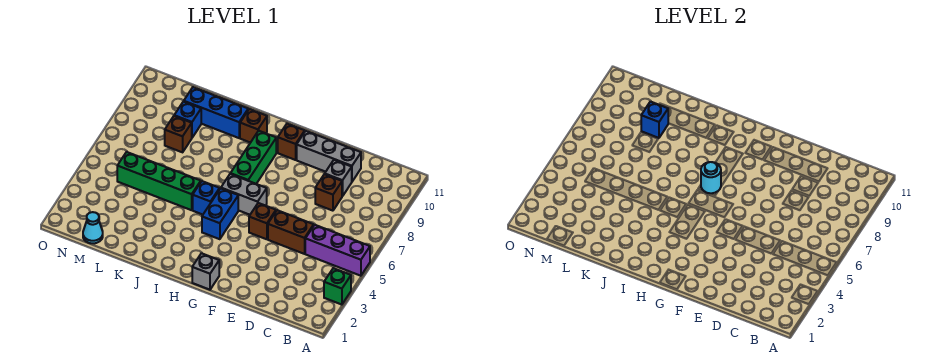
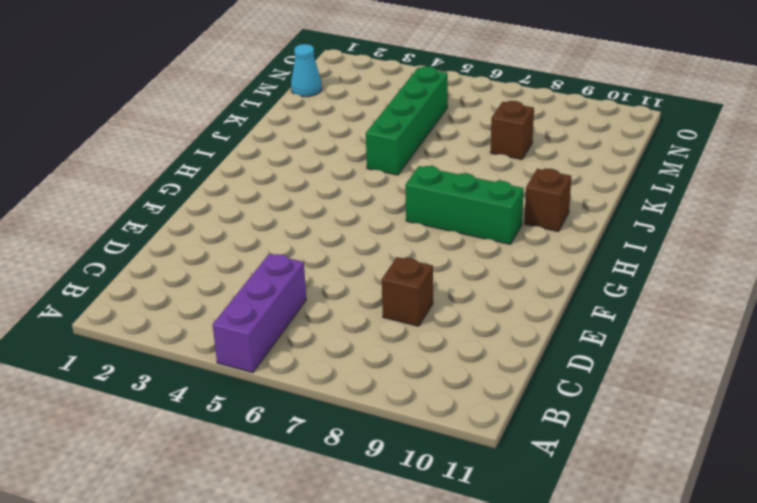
none -> green 1x1 brick [324,268,351,305]
none -> brown 1x2 brick [268,210,314,254]
none -> grey 1x1 brick [325,160,352,196]

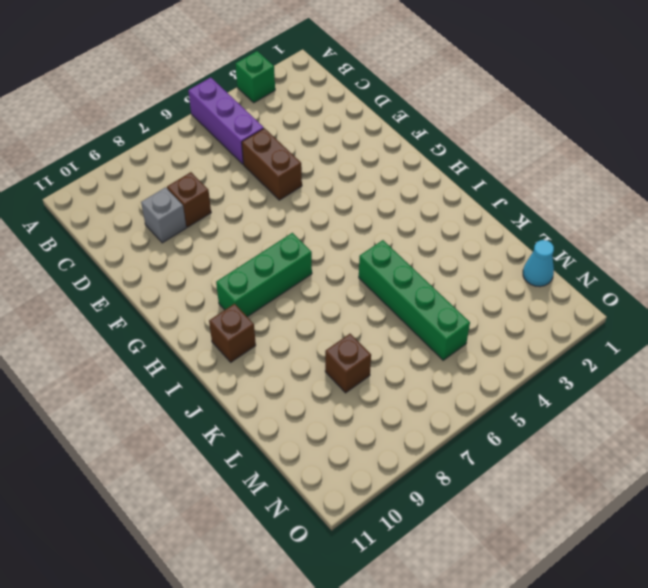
none -> grey 1x3 brick [297,131,361,181]
none -> brown 1x1 brick [249,203,276,239]
none -> grey 1x1 brick [192,253,219,290]

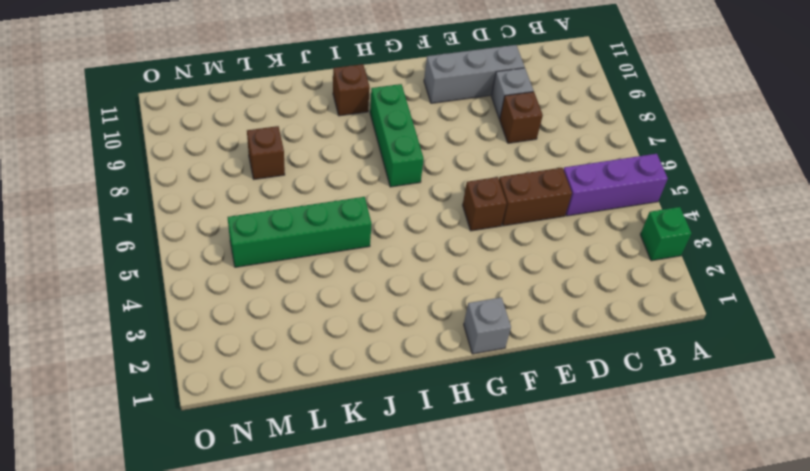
none -> grey 1x2 brick [221,174,267,215]
none -> brown 1x1 brick [278,124,305,160]
none -> blue 1x2 brick [202,188,238,239]

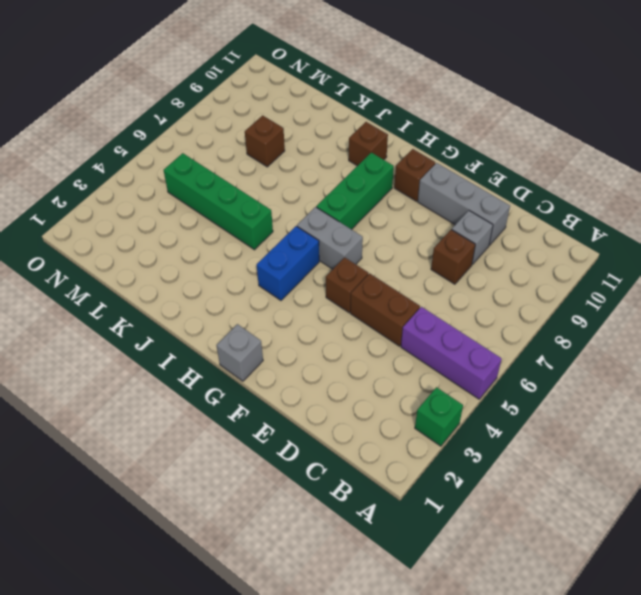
none -> blue 1x1 brick [193,181,220,215]
none -> blue 1x3 brick [184,87,248,138]
none -> blue 1x1 brick [174,102,201,138]

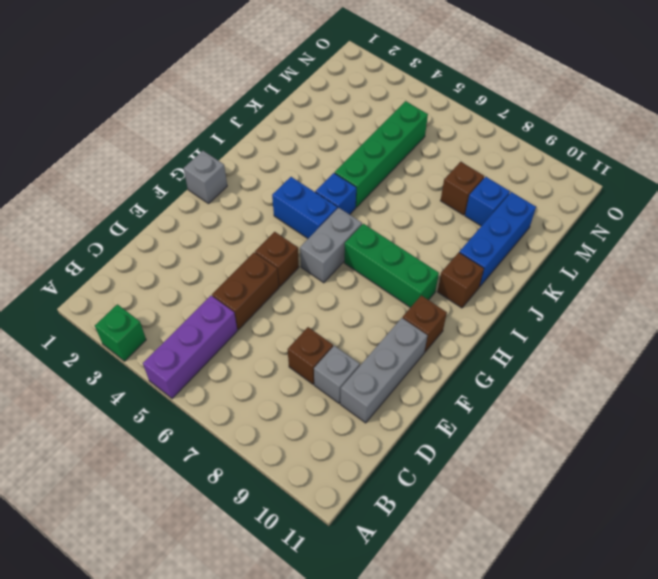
none -> cyan 1x1 cone [83,212,103,243]
none -> cyan 1x1 round brick [701,162,721,193]
none -> blue 1x1 brick [641,102,668,138]

